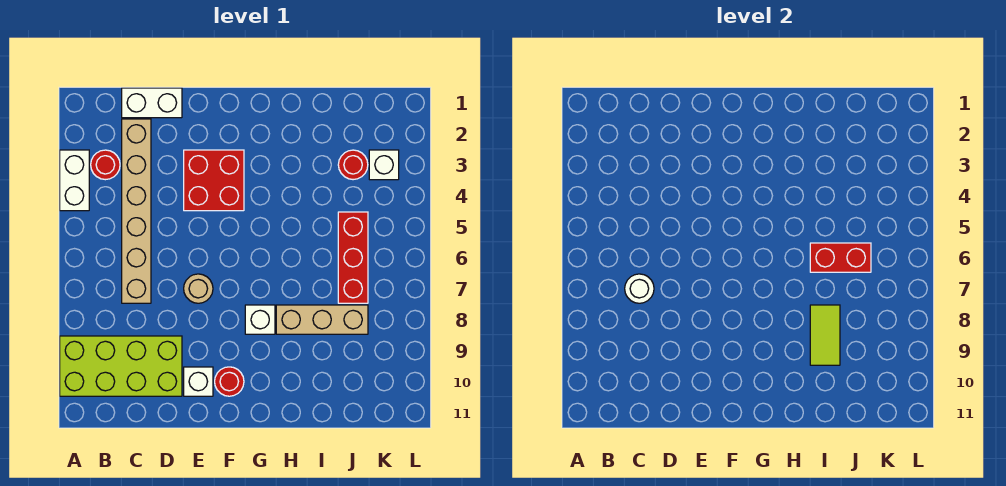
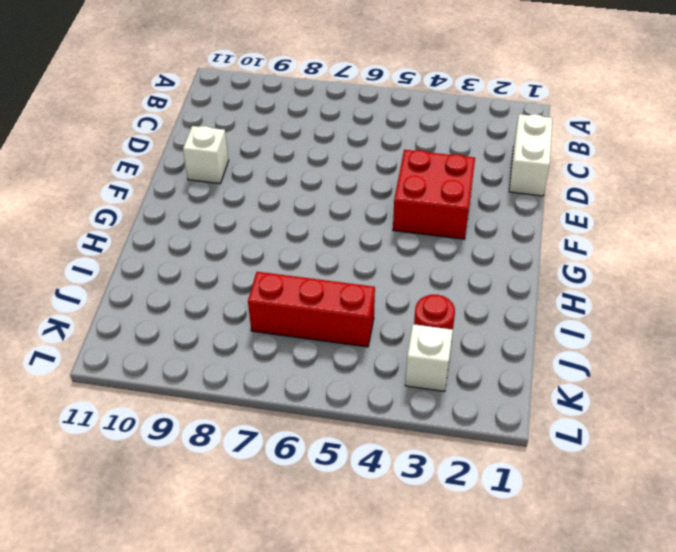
none -> white 1x2 brick [60,150,89,211]
none -> lime 2x4 brick [60,336,182,396]
none -> red 1x1 round brick [91,150,120,180]

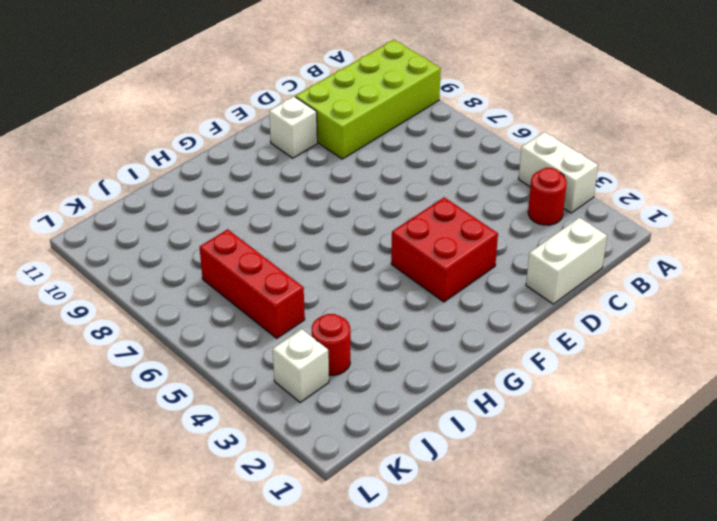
none -> tan 1x6 brick [122,119,151,303]
none -> tan 1x1 round brick [184,274,213,303]
none -> red 1x1 round brick [215,367,244,396]

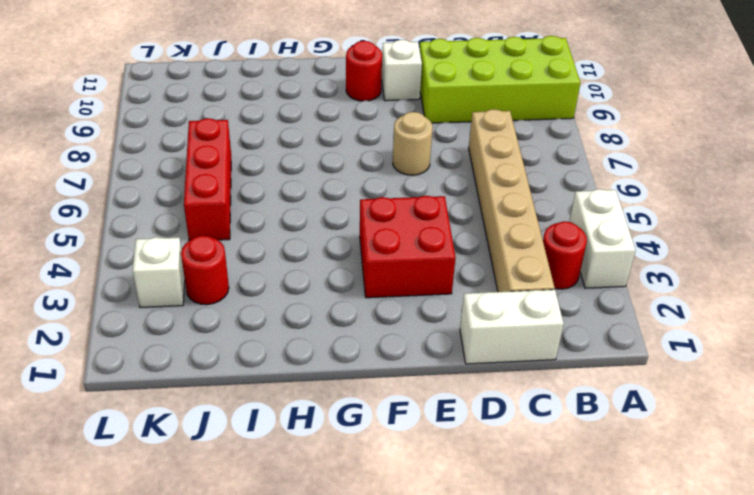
none -> white 1x1 brick [245,305,275,334]
none -> tan 1x3 brick [276,305,368,334]
none -> white 1x1 round brick [625,274,654,303]

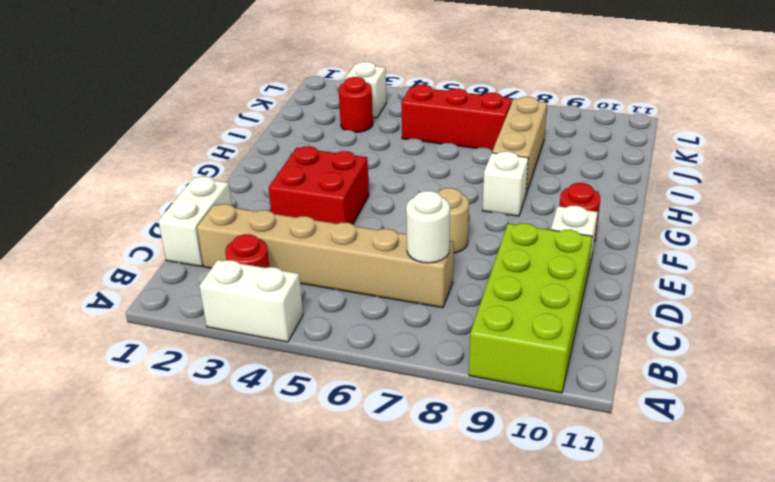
none -> red 1x2 brick [810,243,871,272]
none -> lime 1x2 tile [810,305,840,365]

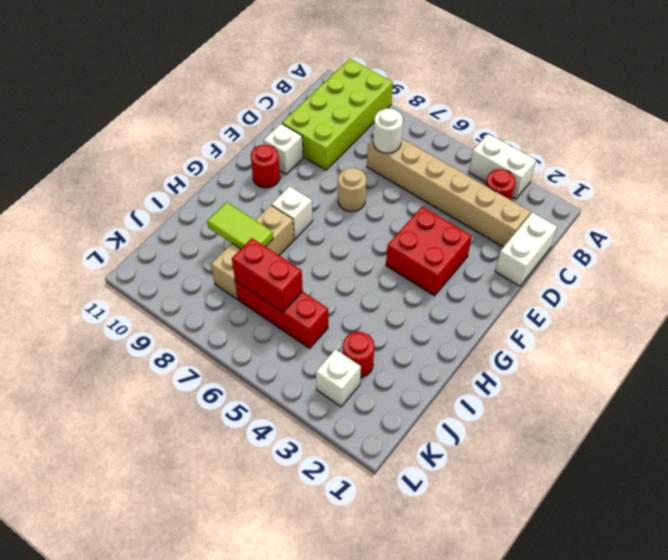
red 1x2 brick [232,238,303,312] -> red 1x2 brick turned to [810,243,871,272]

